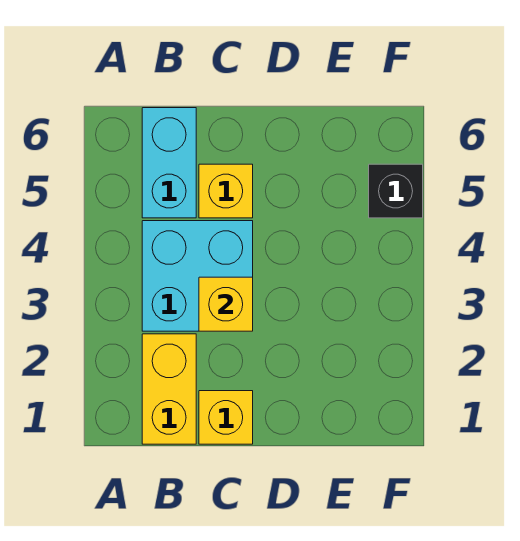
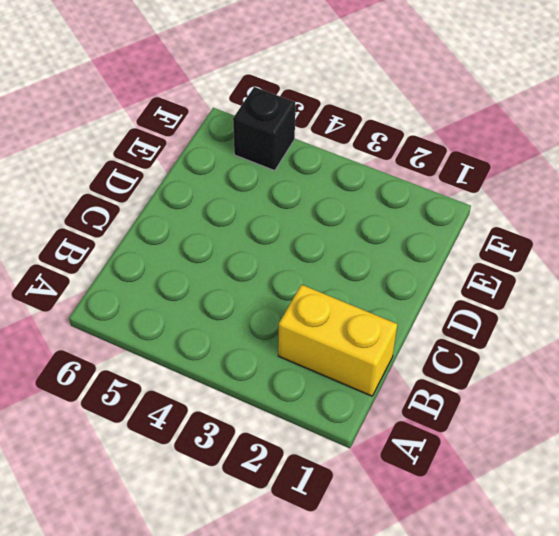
none -> cyan 2x2 brick [142,221,253,331]
none -> cyan 1x2 brick [142,108,196,218]

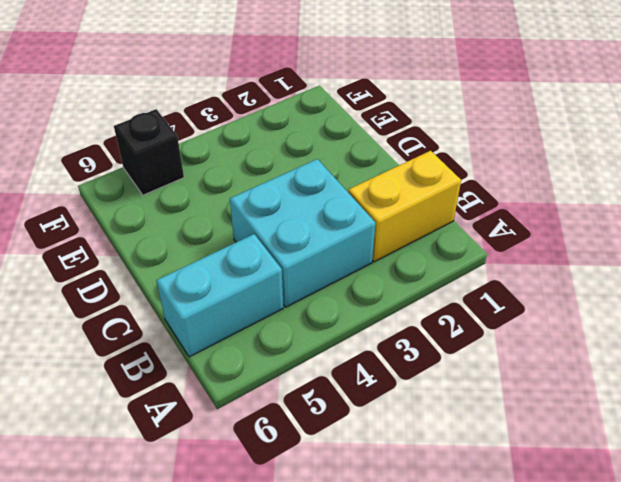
none -> yellow 1x1 brick [199,391,253,444]
none -> yellow 1x1 brick [199,164,253,218]

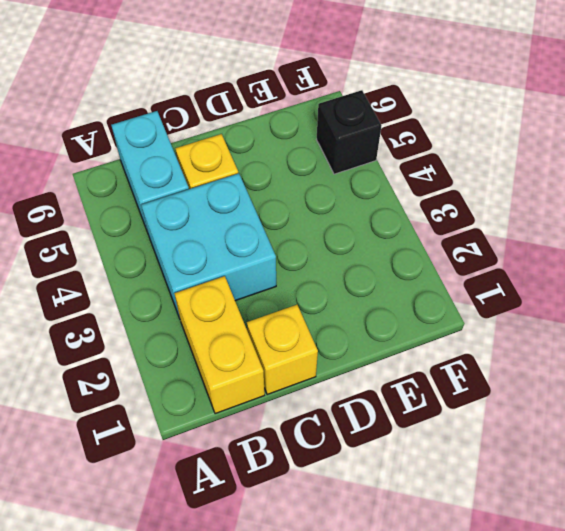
none -> yellow 1x1 brick [199,277,253,331]

